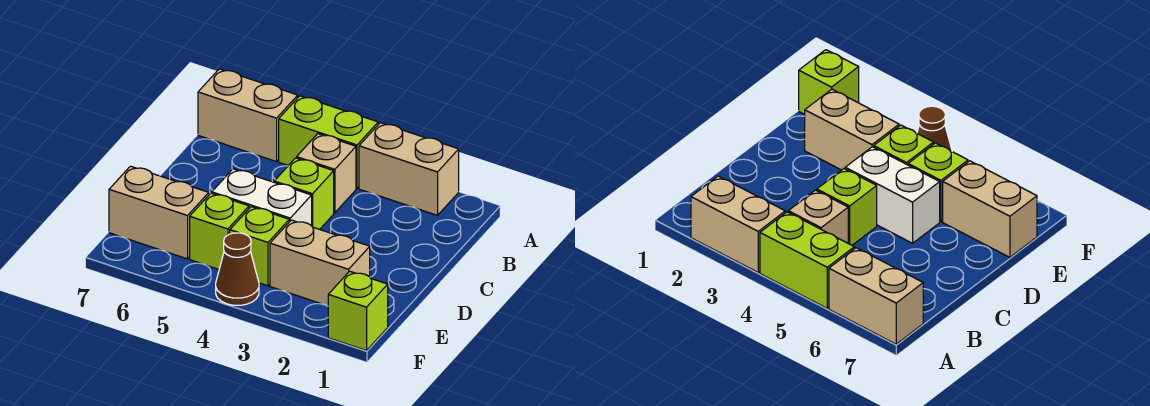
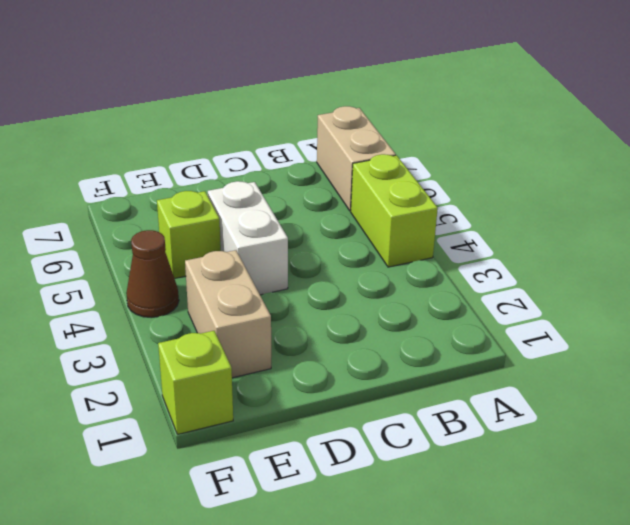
none -> tan 1x2 brick [359,123,459,215]
none -> tan 1x1 brick [297,134,356,213]
none -> lime 1x1 brick [274,158,334,229]

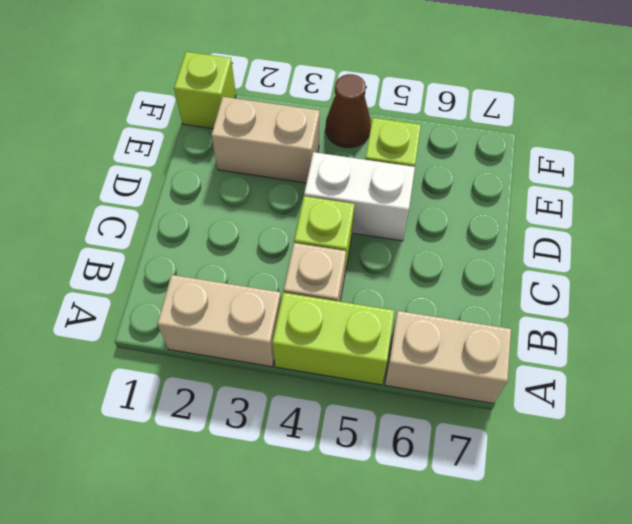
none -> lime 1x1 brick [230,207,289,286]
none -> tan 1x2 brick [109,166,209,259]

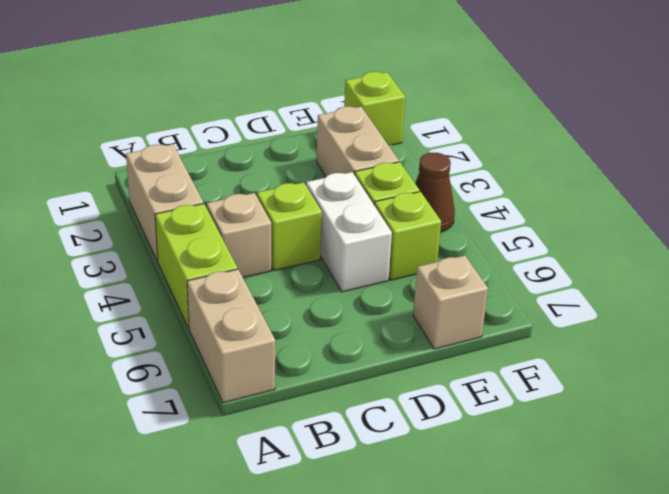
tan 1x1 brick [413,255,488,349] -> tan 1x2 brick [109,166,209,259]

